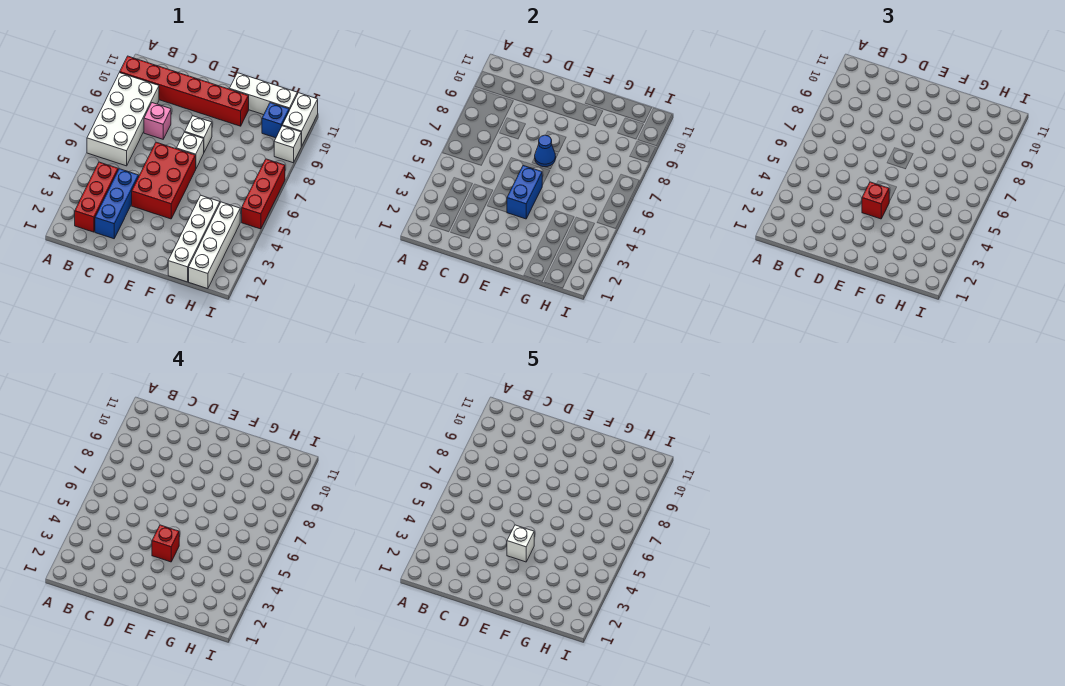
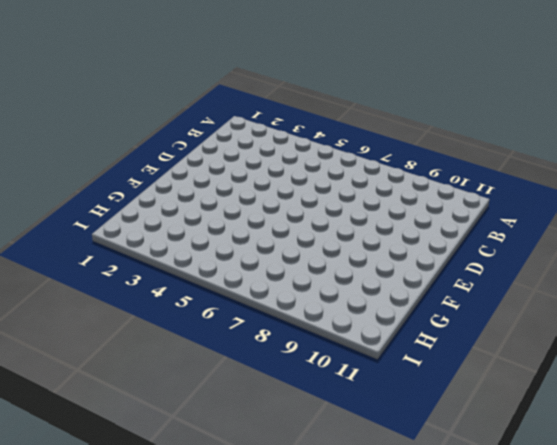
none -> white 2x4 brick [87,73,159,166]
none -> red 1x6 brick [120,56,249,126]
none -> red 1x3 brick [75,162,118,232]

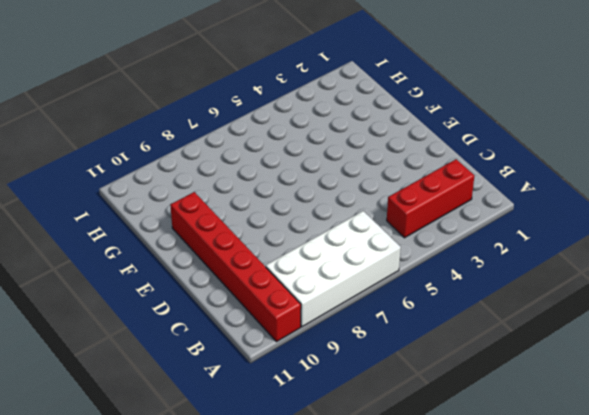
none -> blue 1x3 brick [95,169,139,239]
none -> pink 1x1 brick [144,103,171,139]
none -> red 2x3 brick [132,142,196,219]

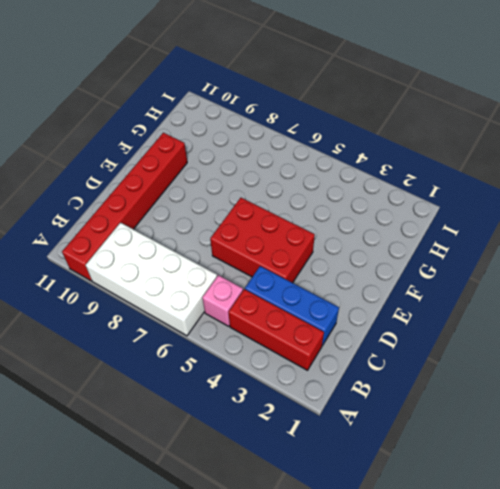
pink 1x1 brick [202,275,243,326] -> pink 1x1 brick moved to [144,103,171,139]
none -> white 1x1 brick [177,132,204,168]
none -> white 1x1 brick [185,116,212,152]
none -> white 1x3 brick [230,73,297,115]

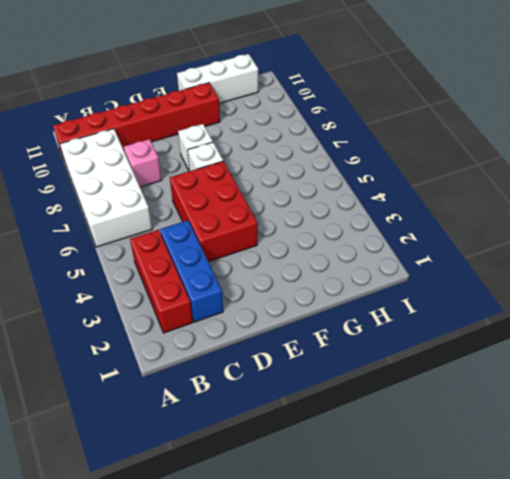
none -> white 1x4 brick [168,195,220,282]
none -> white 1x4 brick [189,202,240,289]
none -> blue 1x1 brick [262,103,289,138]

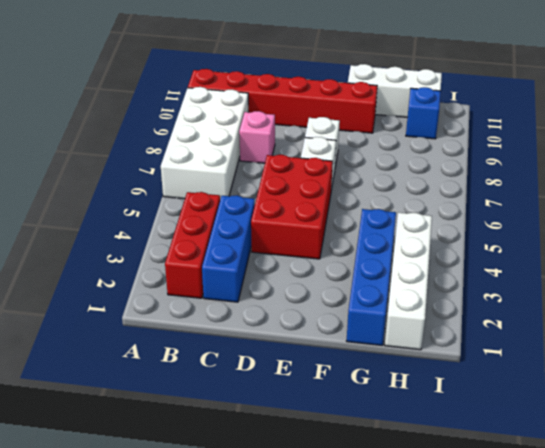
blue 1x4 brick [347,209,396,345] -> white 1x4 brick [168,195,220,282]
none -> red 1x3 brick [242,159,285,229]
none -> white 1x1 brick [274,126,301,163]
none -> white 1x2 brick [282,93,318,146]

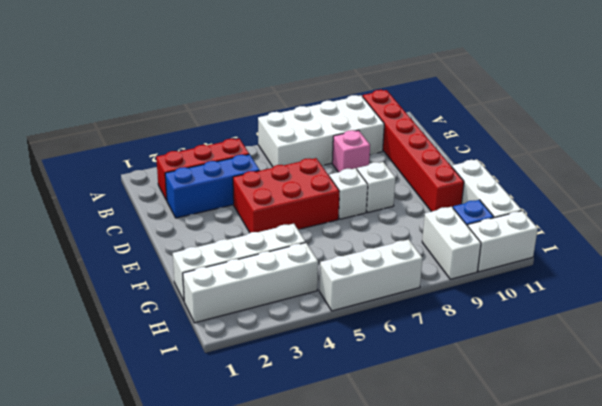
white 1x2 brick [422,207,481,279] -> white 1x1 brick [274,126,301,163]
white 1x3 brick [319,239,423,311] -> red 1x3 brick [242,159,285,229]
none -> blue 1x2 brick [507,166,542,219]
none -> blue 1x1 cone [535,135,556,167]
none -> red 1x1 brick [862,182,889,219]

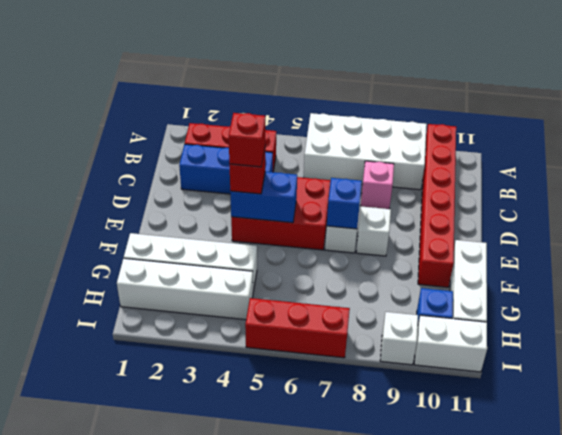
blue 1x1 brick [327,178,362,229] -> blue 1x1 cone [535,135,556,167]
none -> white 1x1 brick [507,525,534,562]

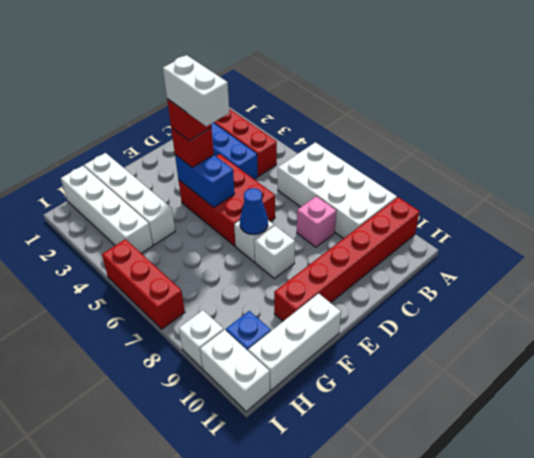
white 1x2 brick [163,55,229,126] -> white 1x1 brick [507,525,534,562]

